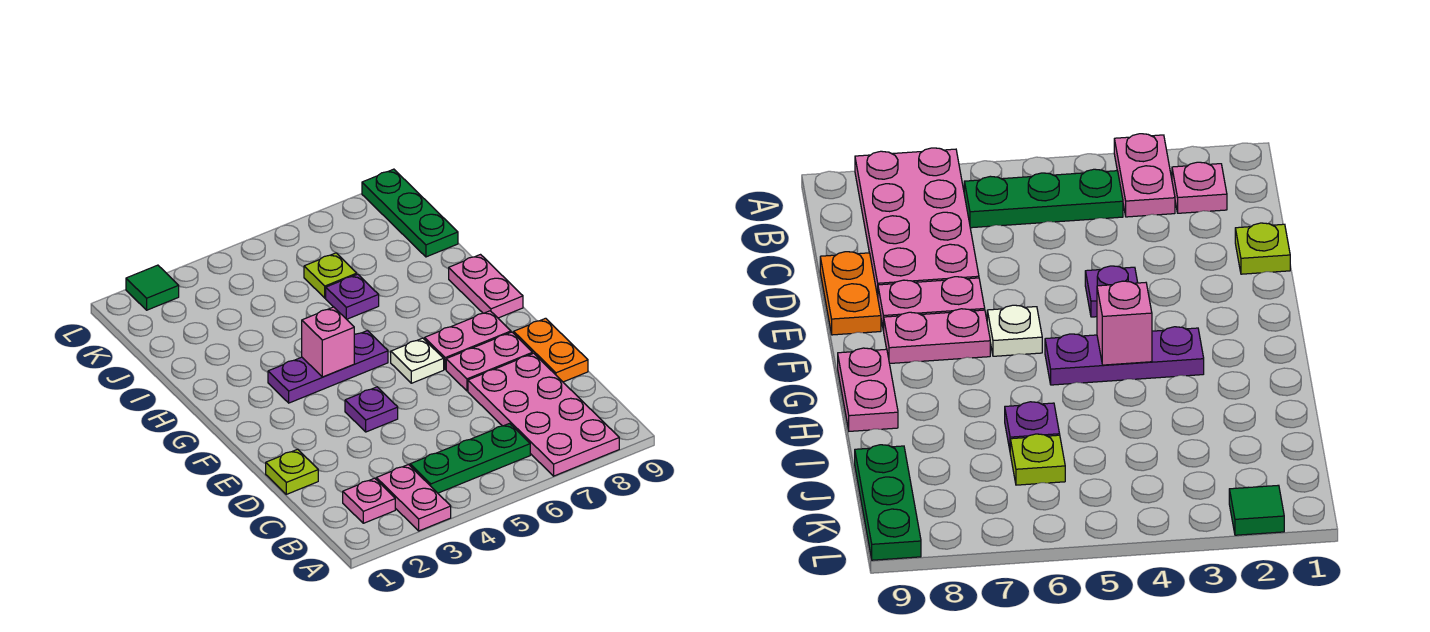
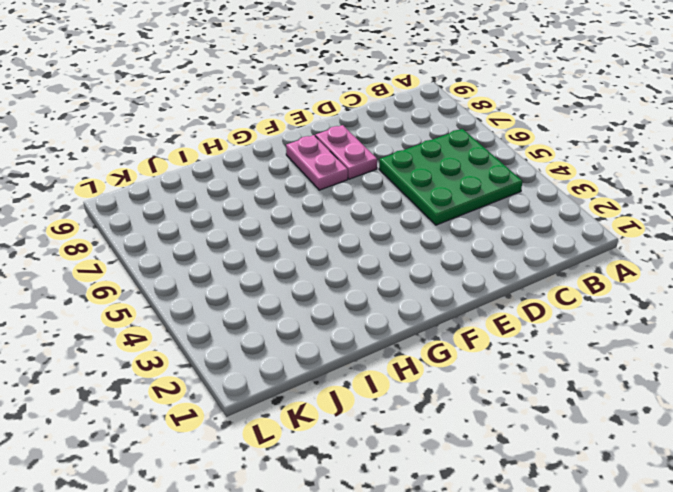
green 3x3 plate [379,129,522,225] -> green 1x3 plate [410,424,530,493]
none -> pink 1x2 plate [376,464,451,531]
none -> pink 2x4 plate [468,353,619,476]
none -> pink 1x1 plate [343,478,395,523]

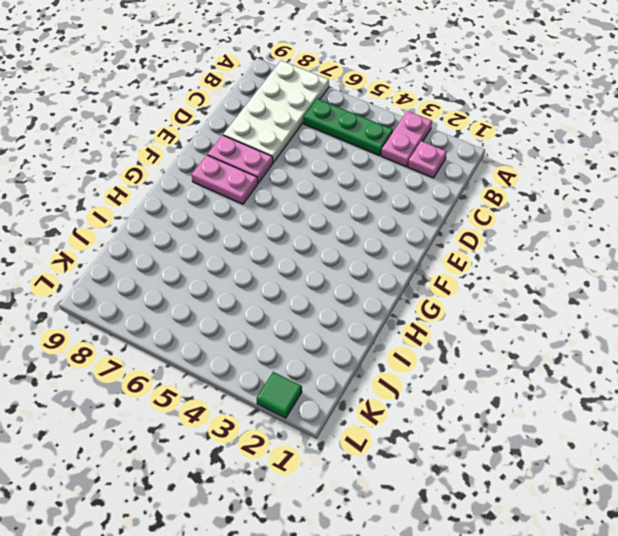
white 2x4 plate [223,61,329,163] -> pink 2x4 plate [468,353,619,476]
none -> lime 1x1 plate [266,449,318,494]
none -> orange 1x2 plate [514,318,588,382]
none -> purple 1x1 plate [345,387,398,432]

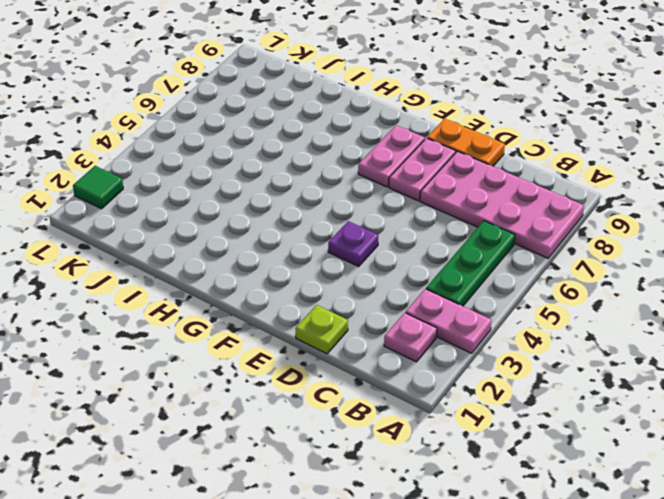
none -> white 1x1 plate [391,338,444,383]
none -> purple 1x3 plate [268,330,388,403]
none -> pink 1x2 plate [449,255,523,318]

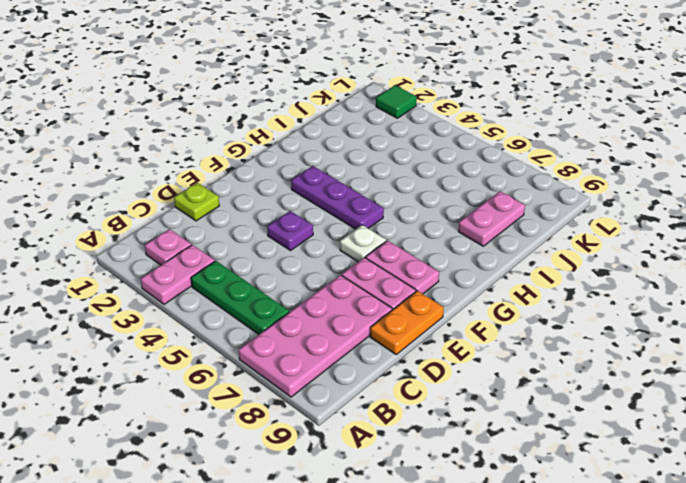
pink 1x2 plate [458,191,525,246] -> pink 1x2 plate moved to [449,255,523,318]
none -> purple 1x1 plate [326,274,379,319]
none -> lime 1x1 plate [304,253,357,298]
none -> green 1x3 plate [362,169,458,257]

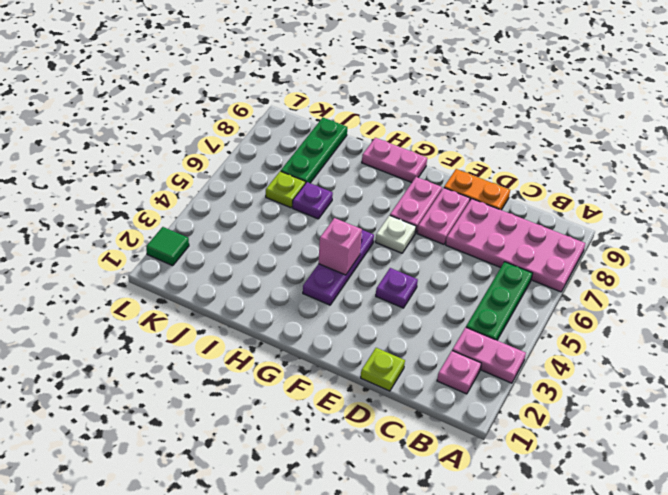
green 1x3 plate [281,118,347,184] -> green 1x3 plate turned to [362,169,458,257]

